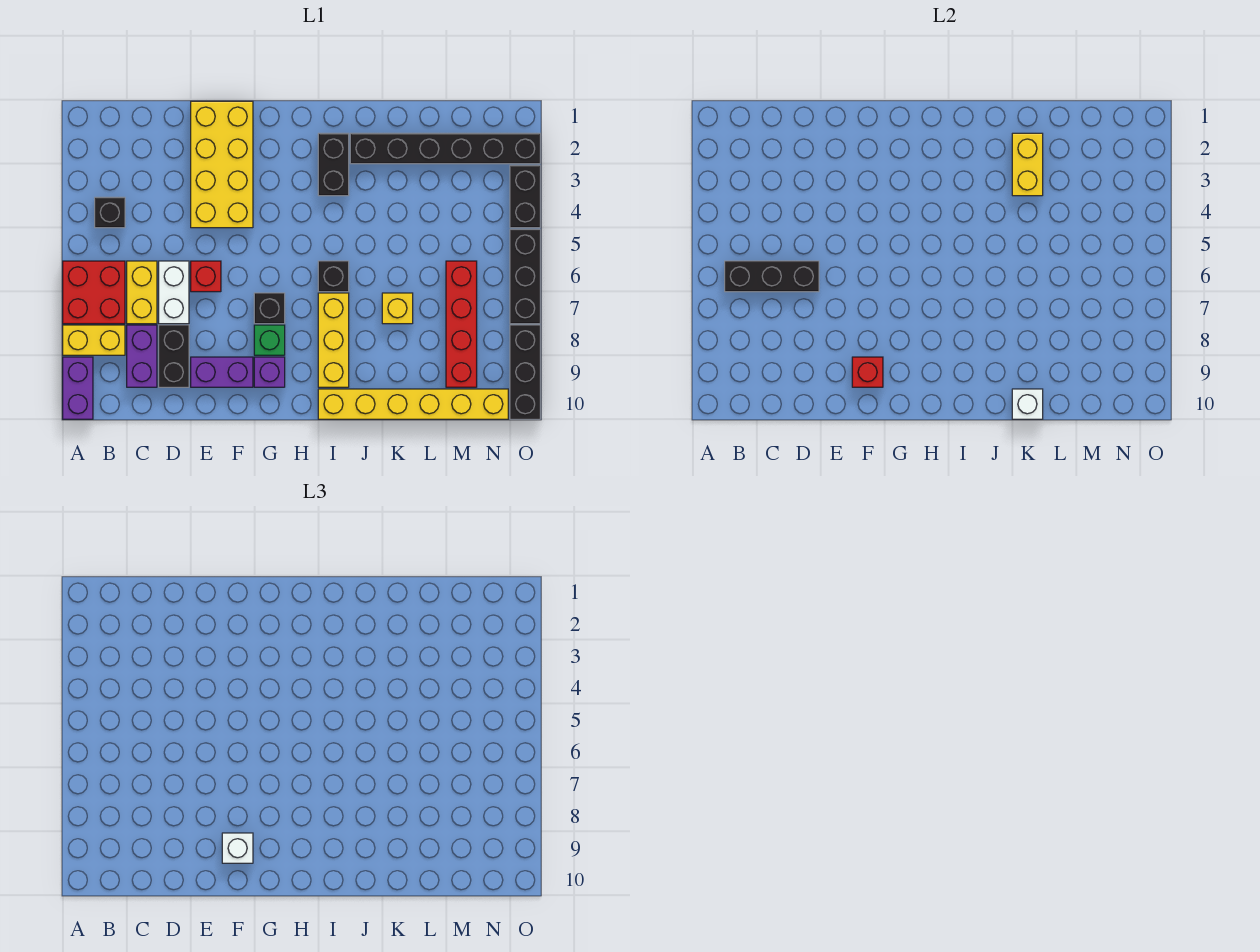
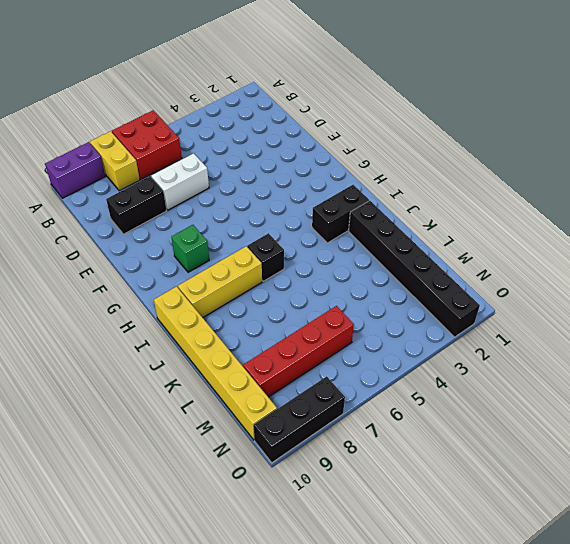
none -> black 1x1 brick [95,197,125,228]
none -> yellow 1x2 brick [127,261,157,324]
none -> purple 1x2 brick [127,325,157,387]

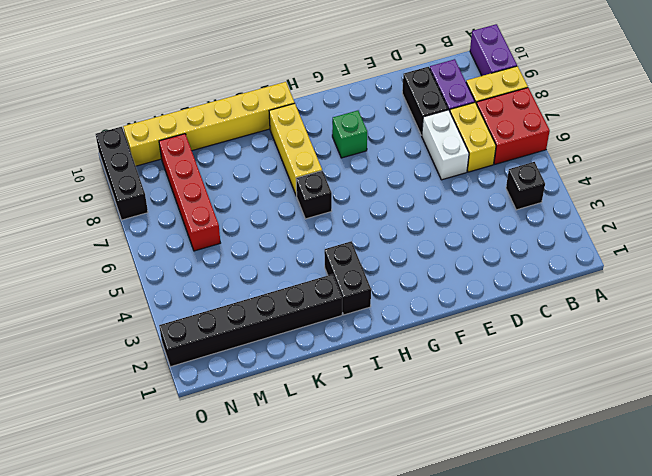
none -> yellow 2x4 brick [191,101,253,228]
none -> red 1x1 brick [191,261,221,292]
none -> purple 1x2 brick [191,357,253,387]

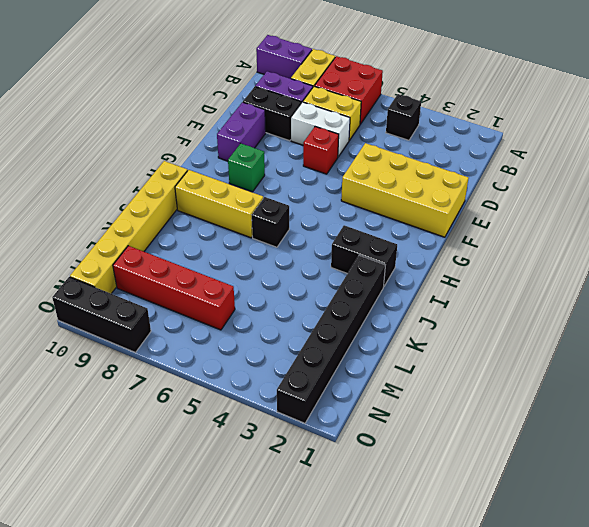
none -> black 1x1 brick [254,293,285,324]
none -> purple 1x1 brick [254,357,285,387]
none -> yellow 1x1 brick [382,293,413,324]

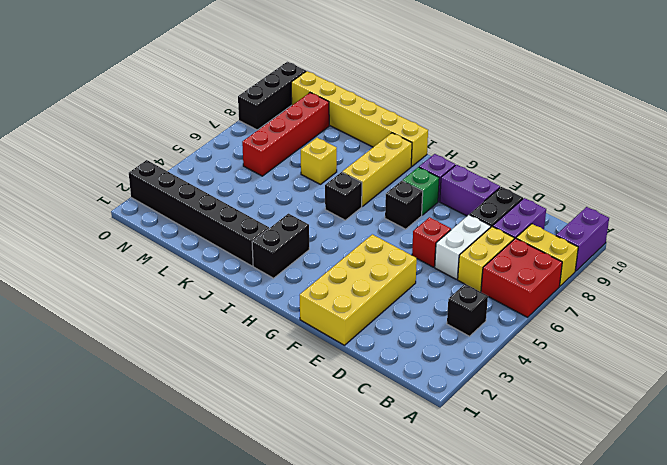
none -> black 1x2 brick [510,165,540,228]
none -> black 1x3 brick [510,229,540,324]
none -> black 1x3 brick [725,261,819,292]

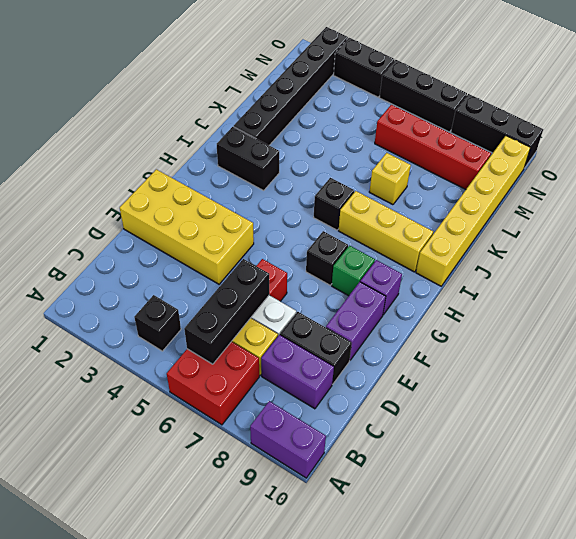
none -> yellow 1x2 brick [63,325,125,355]
none -> red 1x1 brick [852,357,883,387]
none -> yellow 1x2 brick [1012,133,1043,196]

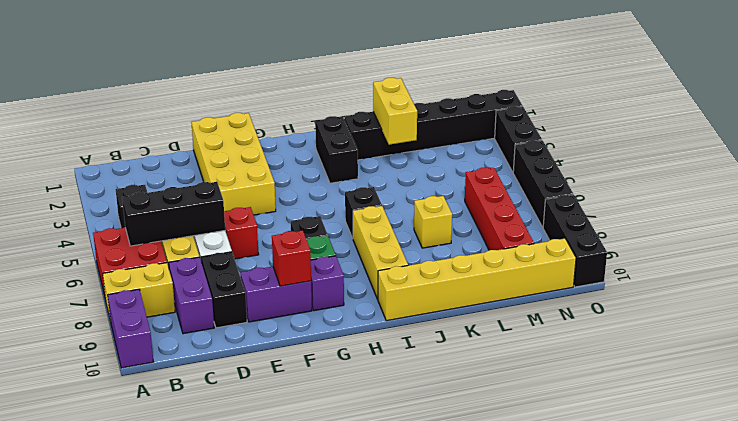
none -> white 1x1 brick [1012,389,1043,419]
none -> white 1x1 brick [222,833,253,863]

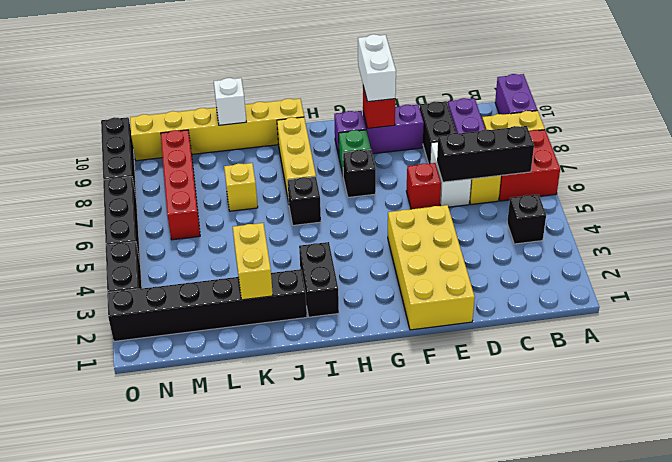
white 1x2 brick [358,34,396,102] -> white 1x1 brick [222,833,253,863]

